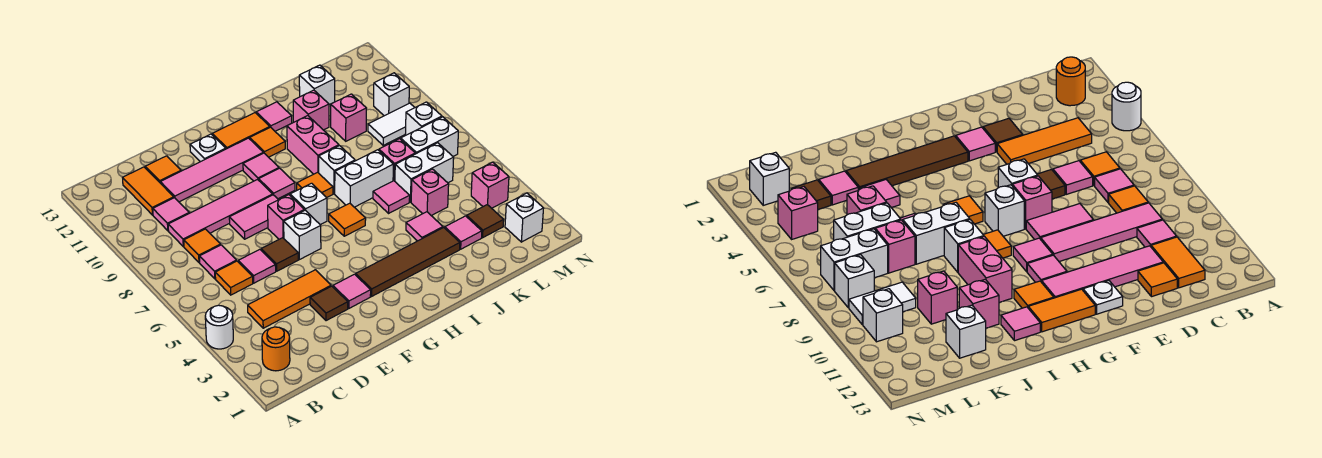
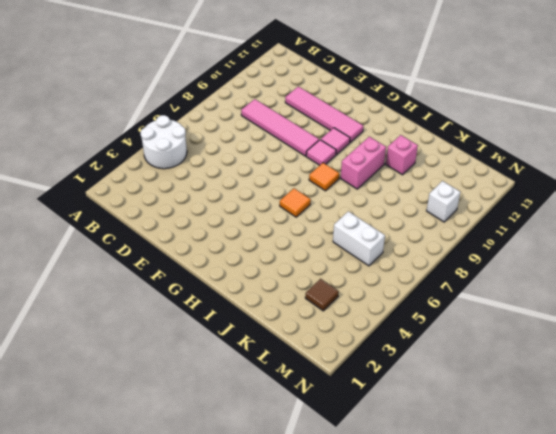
white 2x2 round brick [141,115,187,169] -> white 1x1 round brick [205,305,233,349]
none -> orange 1x1 round brick [262,327,290,371]
none -> orange 1x3 tile [248,270,331,328]
none -> orange 1x1 tile [215,261,253,295]
none -> pink 1x1 tile [199,245,236,279]

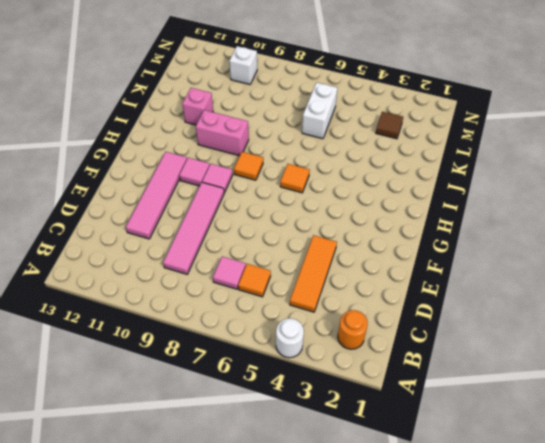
none -> orange 1x1 tile [184,229,221,263]
none -> pink 1x1 tile [153,198,189,231]
none -> orange 1x2 tile [123,167,174,215]
none -> pink 1x1 tile [238,249,276,283]

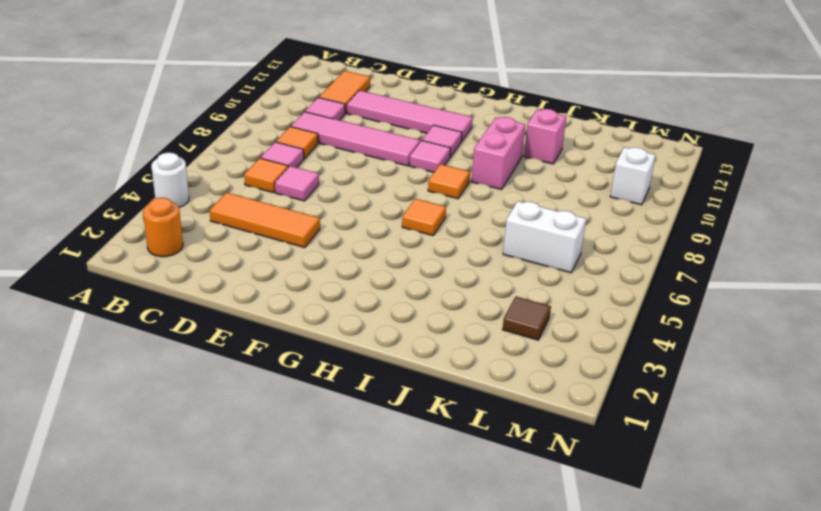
none -> orange 1x1 tile [145,156,181,182]
none -> brown 1x1 tile [310,286,348,321]
none -> brown 1x1 tile [261,238,298,271]
none -> pink 1x2 tile [229,195,278,239]

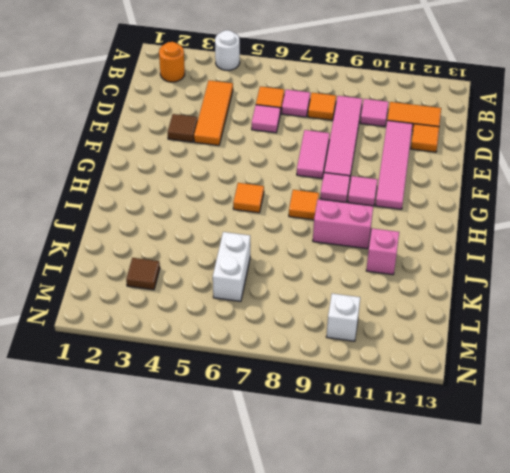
none -> brown 1x1 tile [261,238,298,271]
none -> pink 1x1 tile [333,274,371,308]
none -> white 1x1 brick [284,210,321,260]
none -> pink 1x1 brick [268,195,304,239]

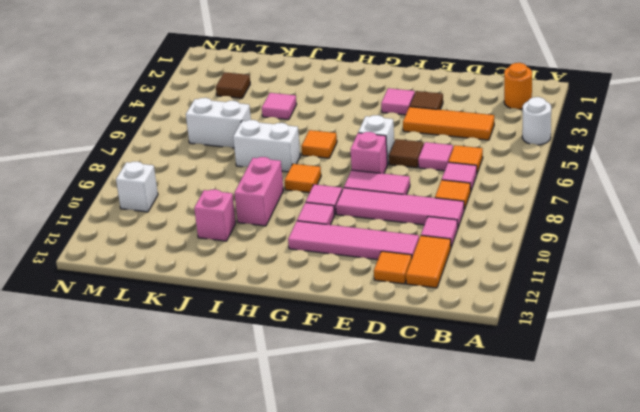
none -> white 1x1 plate [190,134,226,162]
none -> brown 1x4 tile [356,227,460,296]
none -> white 1x1 brick [290,183,327,225]
none -> orange 1x2 tile [212,113,270,149]

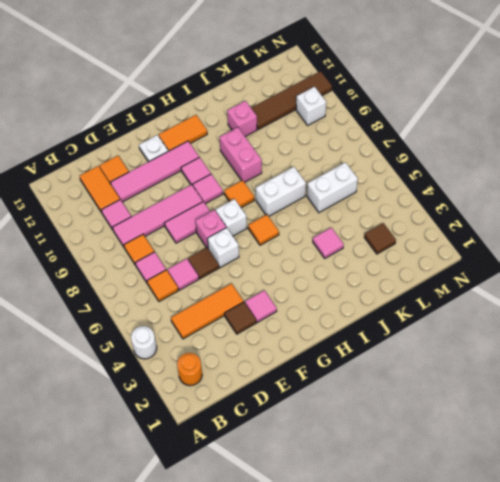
brown 1x4 tile [251,71,332,130] -> brown 1x4 tile moved to [356,227,460,296]
none -> orange 1x1 tile [250,127,285,157]
none -> white 1x1 brick [319,146,355,194]
none -> pink 1x1 tile [256,102,292,131]
none -> pink 1x1 tile [373,181,410,213]

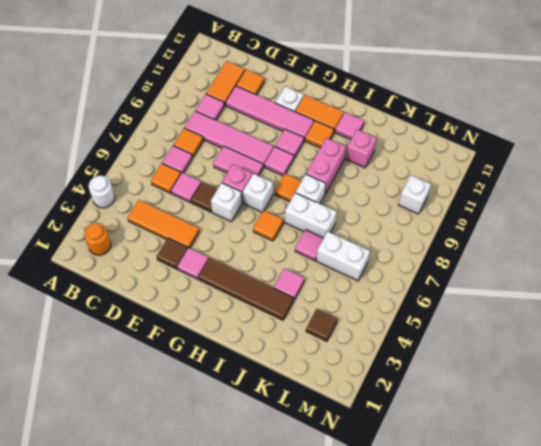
none -> pink 1x1 tile [445,216,482,249]
none -> pink 1x1 brick [411,169,449,216]
none -> pink 1x1 brick [379,139,415,181]
none -> pink 1x1 brick [331,94,367,141]

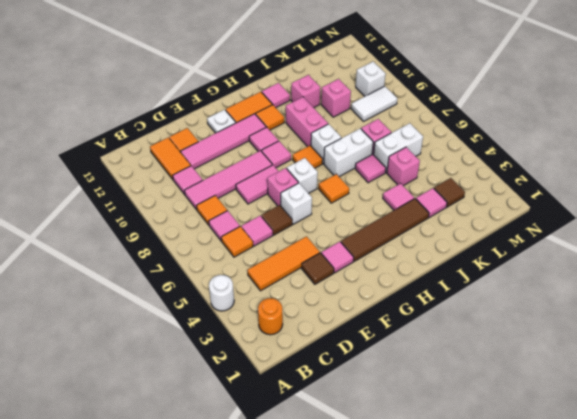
none -> white 1x1 brick [299,65,335,105]
none -> white 1x2 brick [401,117,458,156]
none -> white 1x1 brick [505,193,544,242]
none -> pink 1x1 brick [471,162,509,208]

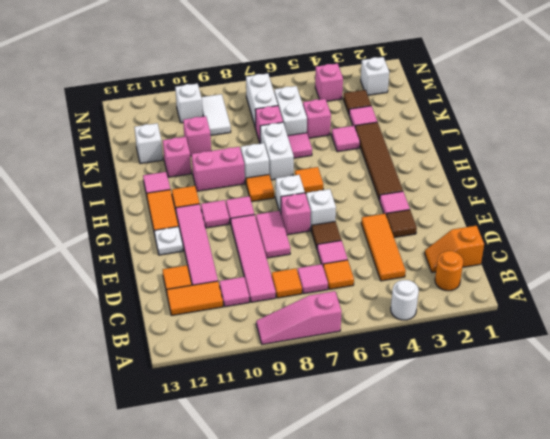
pink 1x3 slope [256,291,342,344] -> none
orange 1x2 slope [425,226,484,272] -> none
none -> white 1x1 brick [405,102,442,135]

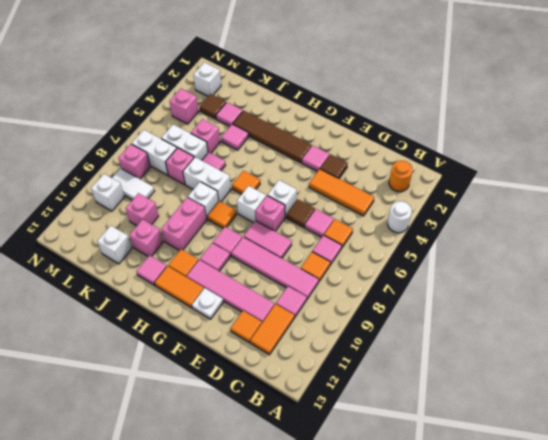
pink 1x1 brick [118,144,150,179] -> white 1x1 brick [405,102,442,135]

